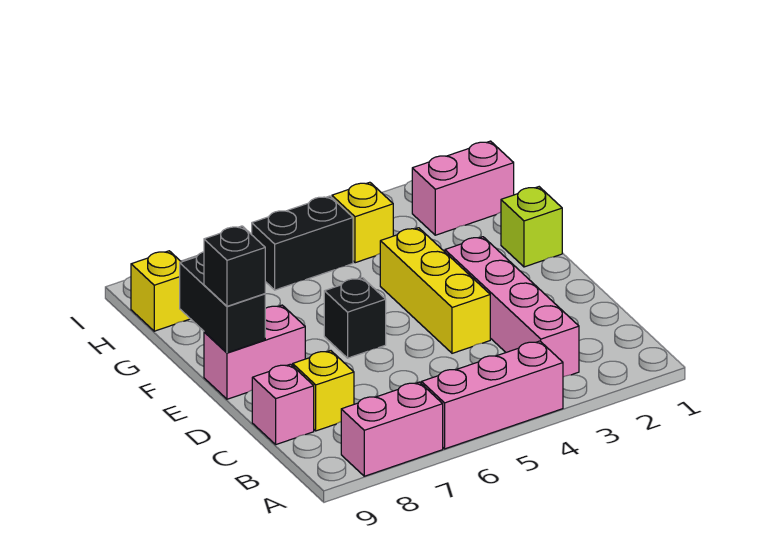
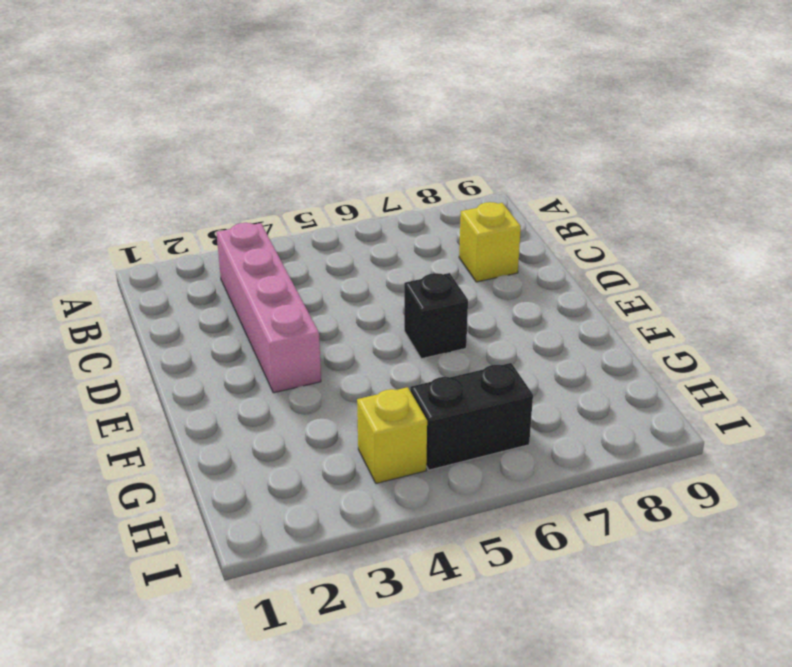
none -> pink 1x3 brick [421,341,563,449]
none -> pink 1x2 brick [341,382,443,476]
none -> pink 1x1 brick [252,364,314,444]

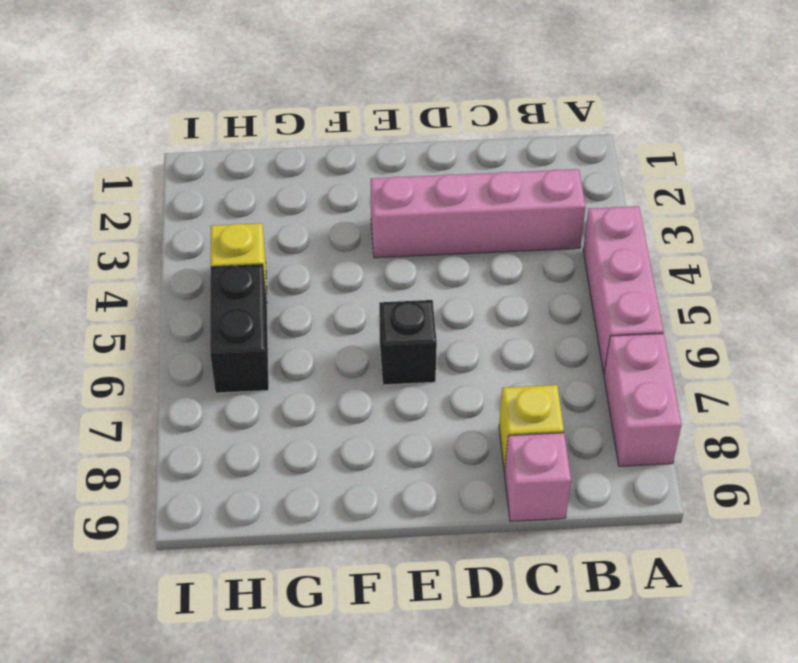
none -> yellow 1x3 brick [380,228,490,353]
none -> pink 1x2 brick [204,305,305,399]
none -> lime 1x1 brick [501,187,562,267]

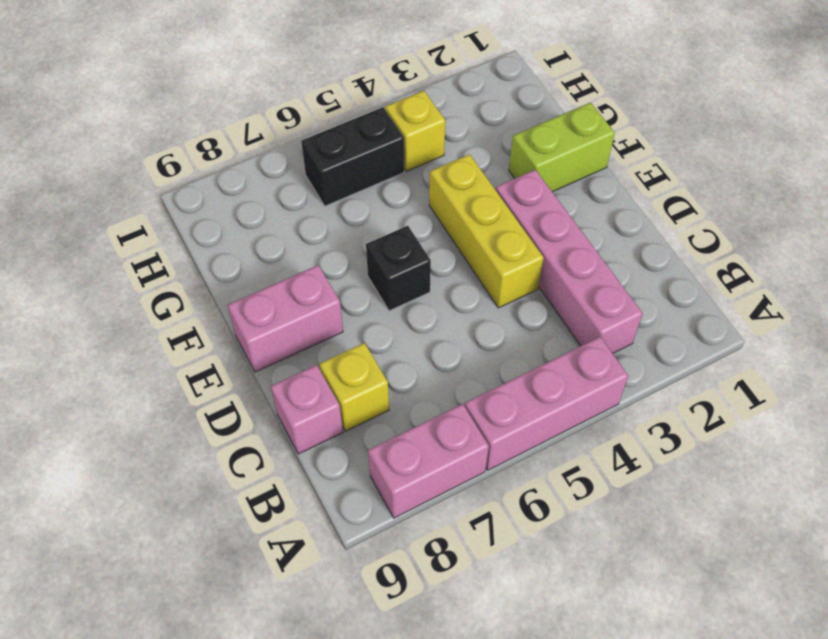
lime 1x2 brick [509,103,615,192] -> lime 1x1 brick [501,187,562,267]
none -> pink 1x2 brick [412,141,514,235]
none -> yellow 1x1 brick [131,251,190,331]
none -> black 1x2 brick [180,252,265,353]

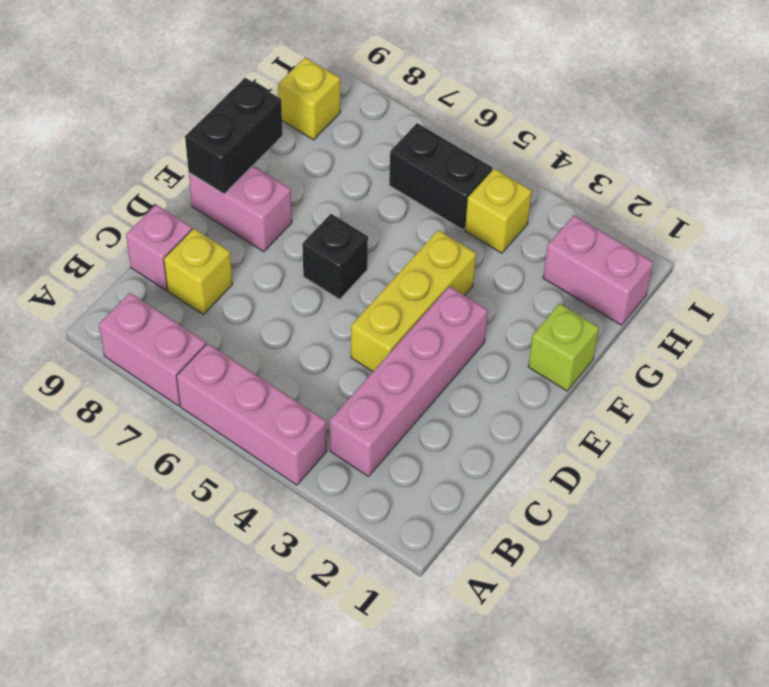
none -> black 1x1 brick [204,226,265,306]

